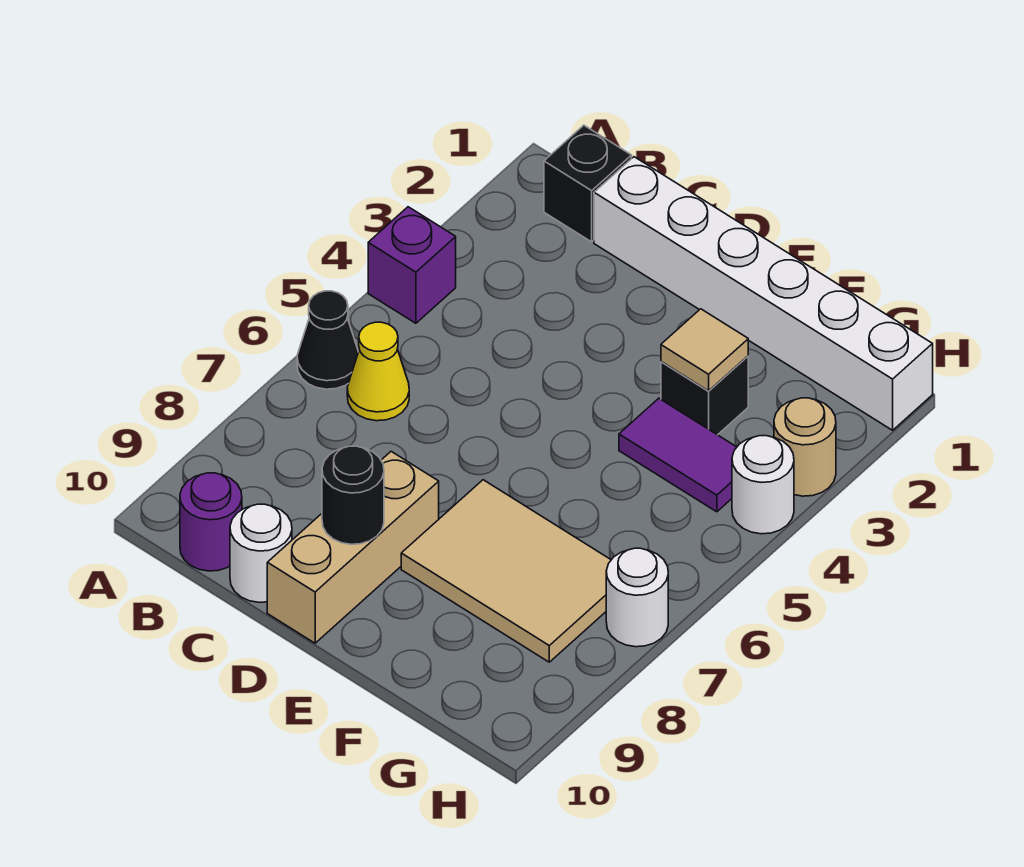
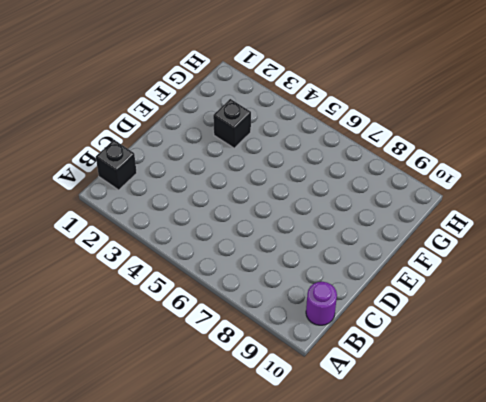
none -> purple 1x1 brick [368,207,456,323]
none -> black 1x1 cone [297,291,358,389]
none -> yellow 1x1 cone [347,322,409,421]

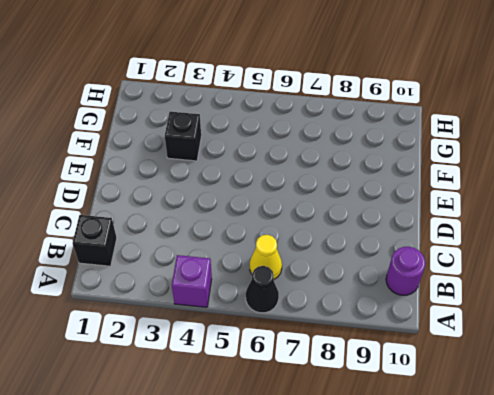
none -> white 1x6 brick [594,157,933,430]
none -> white 1x1 round brick [230,504,292,602]
none -> tan 1x3 brick [267,452,439,643]

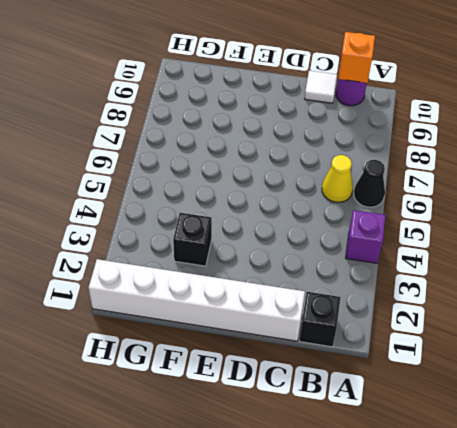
orange 1x1 brick [338,32,375,83] -> none
white 1x1 tile [305,71,337,103] -> white 1x1 round brick [230,504,292,602]
none -> tan 1x3 brick [267,452,439,643]
none -> tan 2x3 tile [401,480,611,662]
none -> purple 1x2 tile [619,398,737,512]

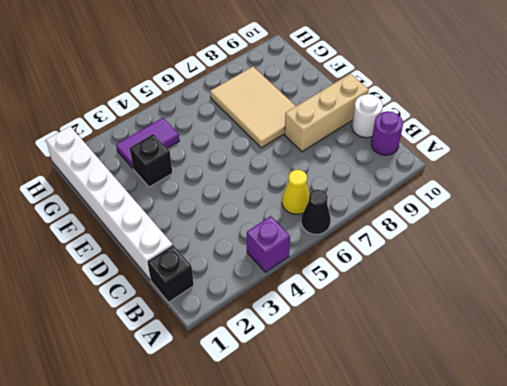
purple 1x2 tile [116,118,179,168] -> purple 1x2 tile turned to [619,398,737,512]
none -> tan 1x1 round brick [774,398,836,496]
none -> white 1x1 round brick [732,436,794,534]
none -> white 1x1 round brick [606,548,668,647]

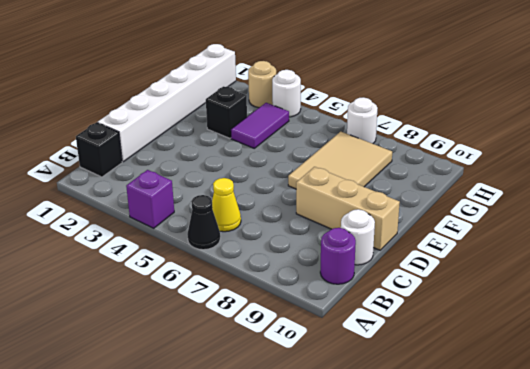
none -> black 1x1 round brick [322,446,384,544]
none -> tan 1x1 tile [661,309,748,391]

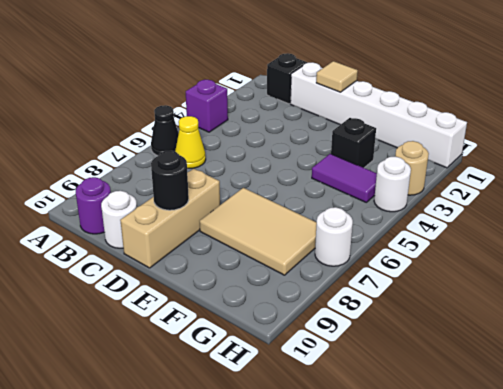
tan 1x1 tile [316,61,358,92] -> tan 1x1 tile moved to [661,309,748,391]

